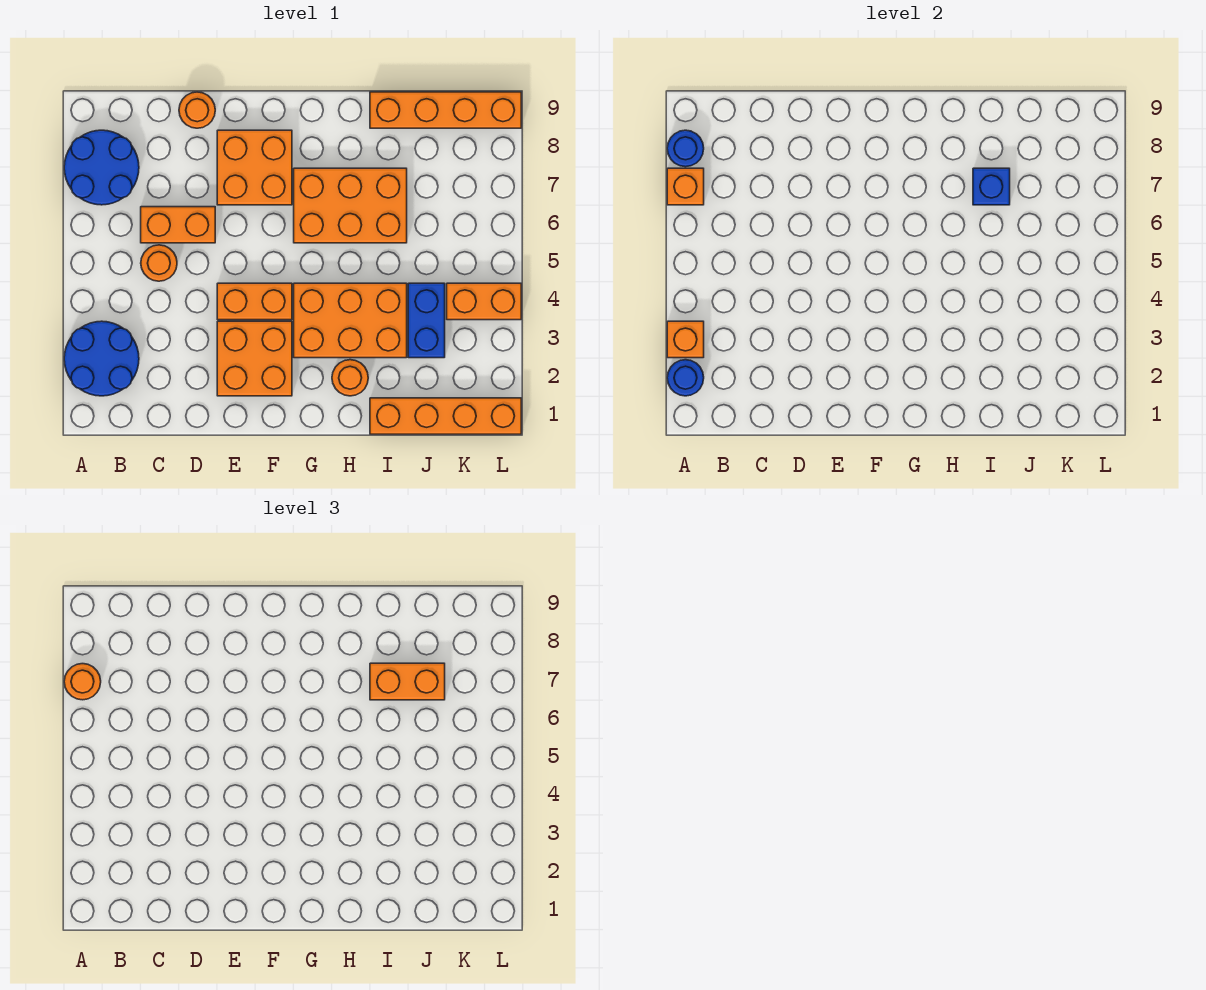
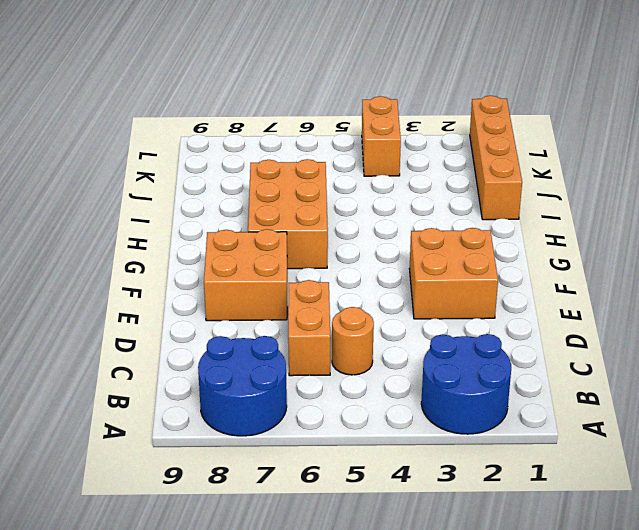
none -> orange 1x1 round brick [179,92,215,128]
none -> orange 1x2 brick [217,283,292,320]
none -> orange 2x3 brick [294,283,407,358]

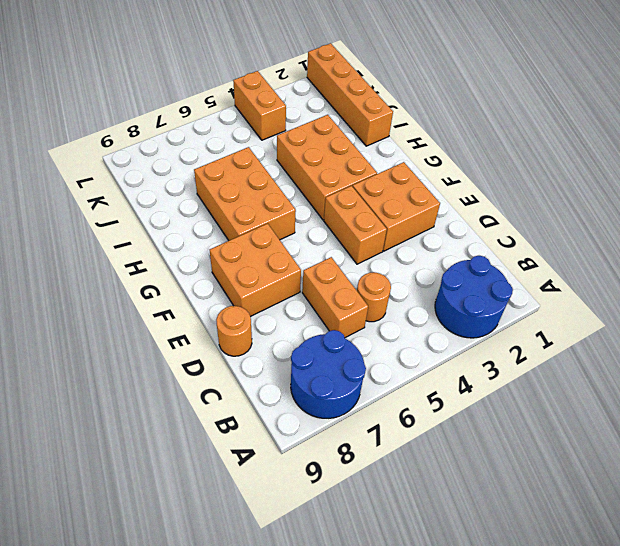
none -> orange 1x1 round brick [332,360,368,396]
none -> orange 1x4 brick [370,92,521,128]
none -> blue 1x2 brick [408,283,445,358]

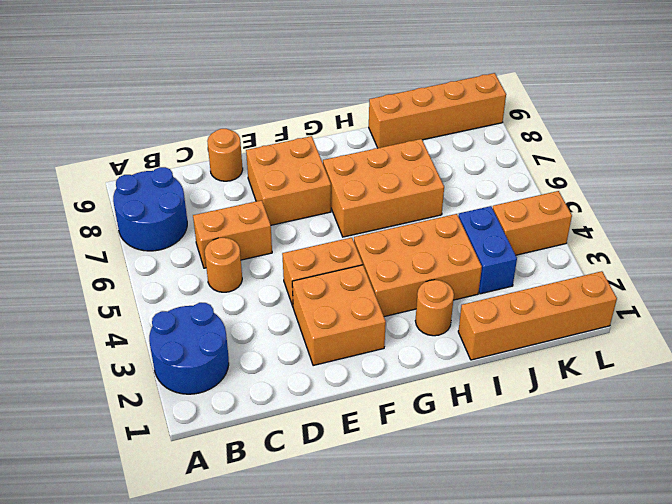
none -> blue 1x1 round brick [667,360,704,396]
none -> orange 1x1 brick [667,321,704,358]
none -> orange 1x1 brick [667,168,704,205]

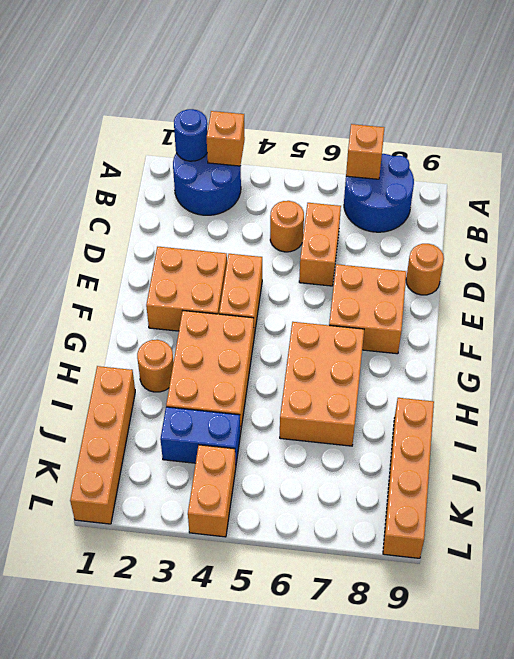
none -> blue 1x1 round brick [667,130,704,167]
none -> blue 1x1 brick [973,168,1010,205]
none -> orange 1x1 round brick [64,664,101,700]

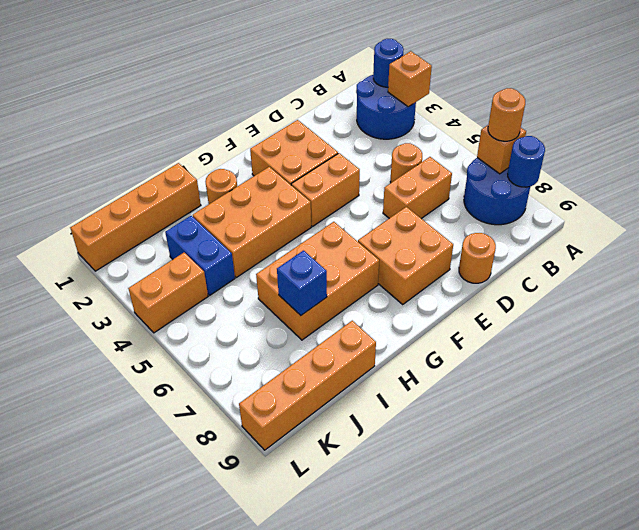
none -> orange 1x2 brick [370,663,445,700]

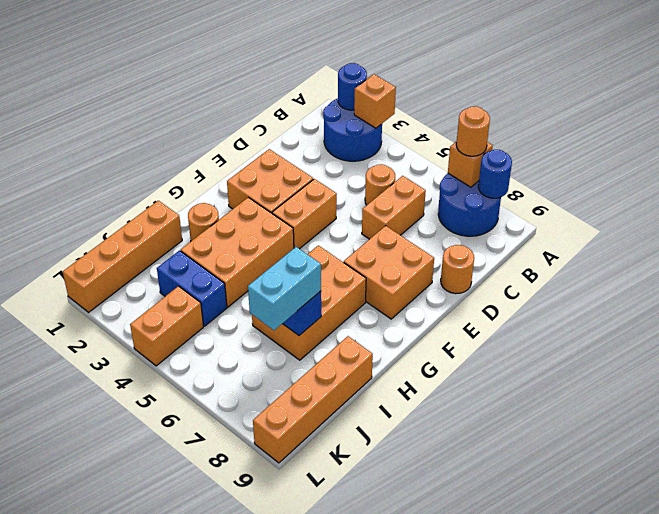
cyan 1x2 brick [248,247,321,330] -> orange 1x2 brick [370,663,445,700]

